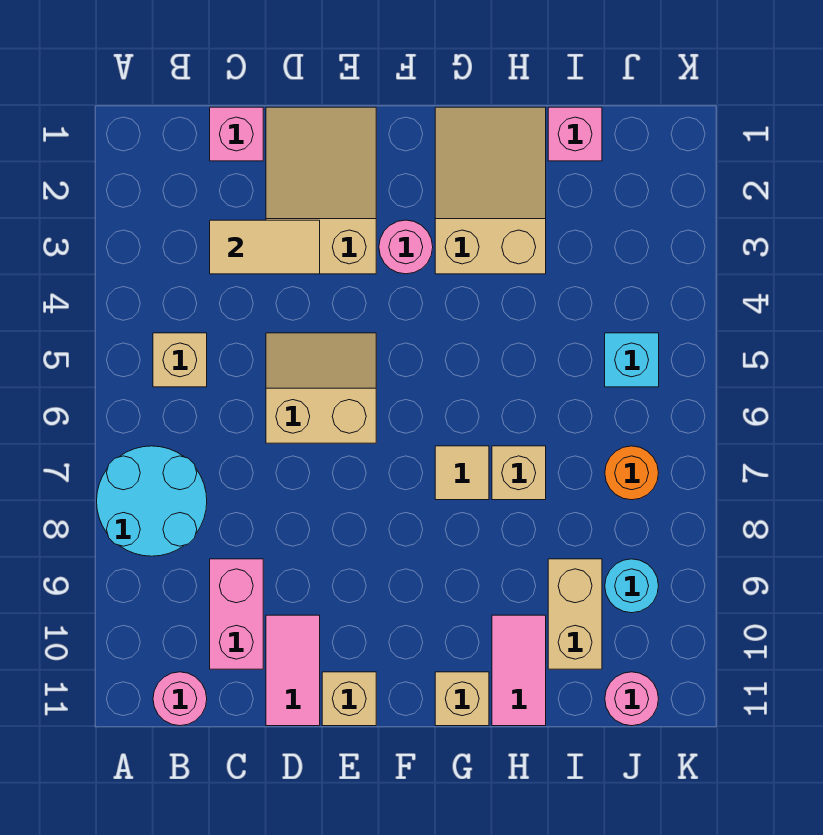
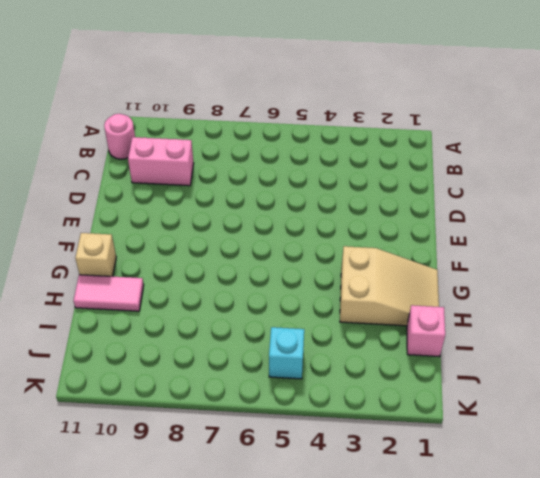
none -> cyan 2x2 round brick [97,446,207,556]
none -> tan 1x1 brick [153,333,207,387]
none -> pink 1x1 brick [210,107,263,161]

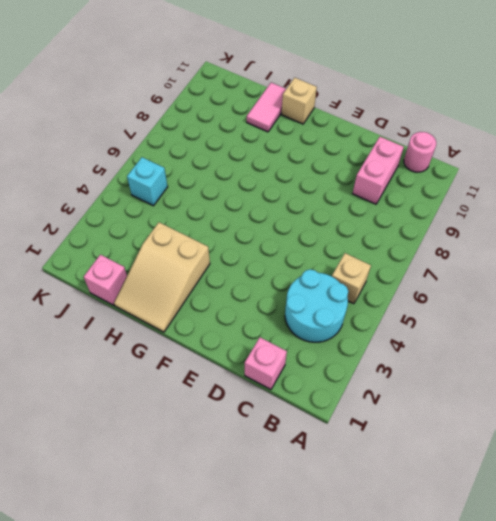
cyan 2x2 round brick [285,269,348,342] -> cyan 2x2 round brick moved to [97,446,207,556]
none -> tan 2x3 slope [266,107,376,274]
none -> tan 2x2 slope [266,333,376,443]
none -> pink 1x2 tile [266,615,320,726]

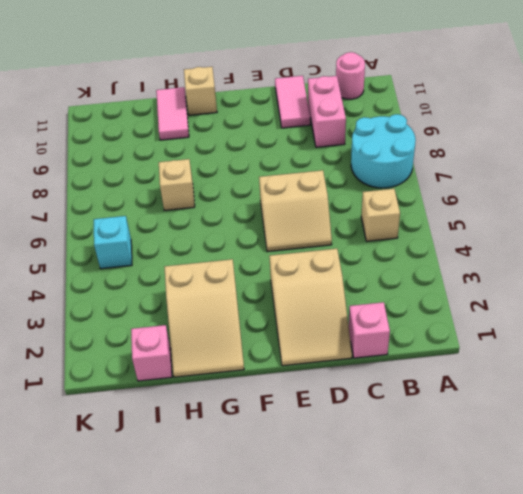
none -> tan 1x1 brick [322,672,376,726]
none -> pink 1x1 round brick [379,220,433,274]
none -> tan 1x1 tile [435,446,489,500]

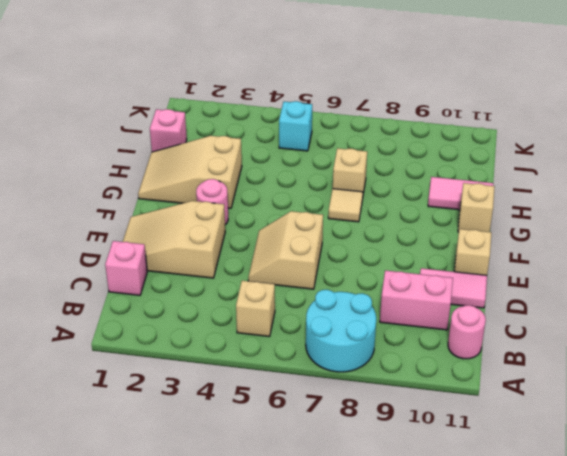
none -> tan 1x2 brick [548,559,602,669]
none -> orange 1x1 round brick [605,446,658,500]
none -> cyan 1x1 round brick [605,559,659,613]

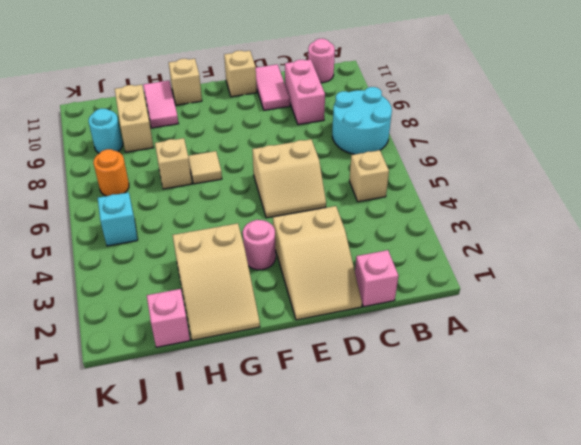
none -> pink 1x1 round brick [605,672,659,726]
none -> tan 1x2 tile [210,220,320,274]

